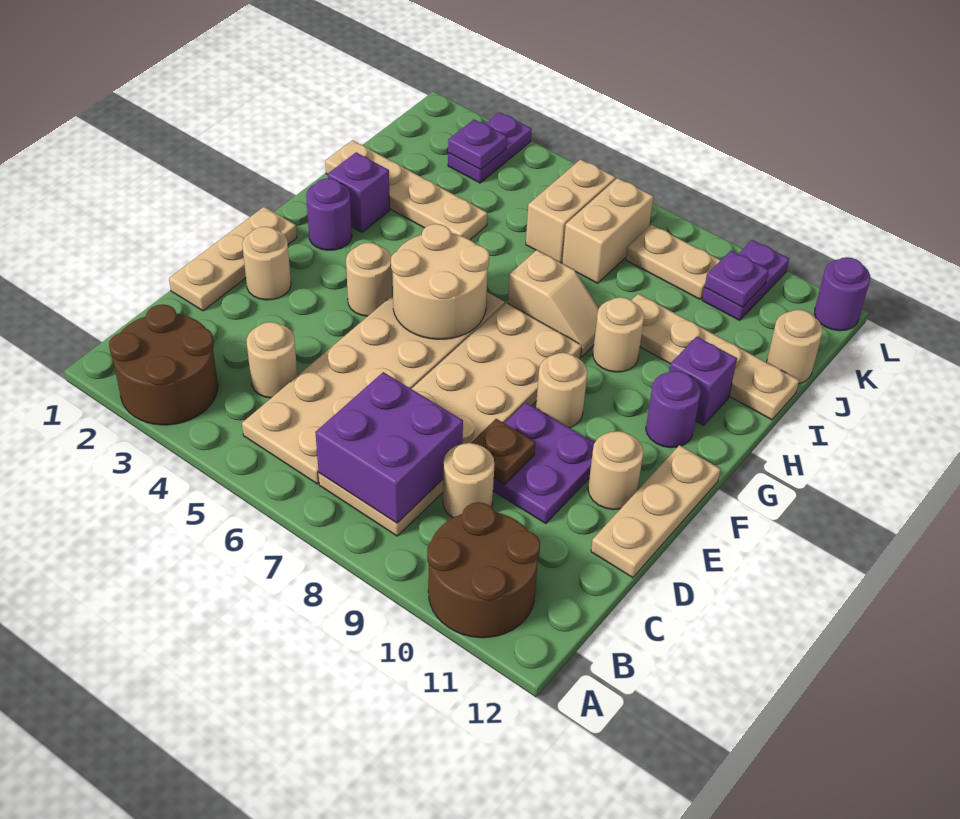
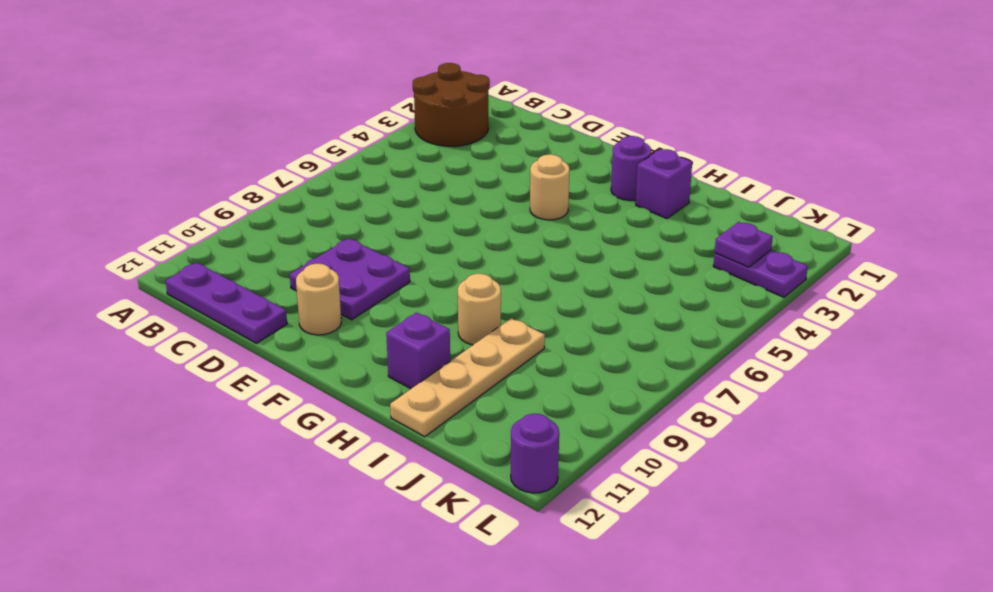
purple 1x3 plate [166,262,287,343] -> tan 1x3 plate [591,445,721,578]
none -> brown 2x2 round brick [427,502,540,638]
none -> tan 2x6 plate [242,292,505,484]
none -> tan 2x6 plate [319,303,582,536]
none -> tan 1x1 round brick [247,322,297,398]

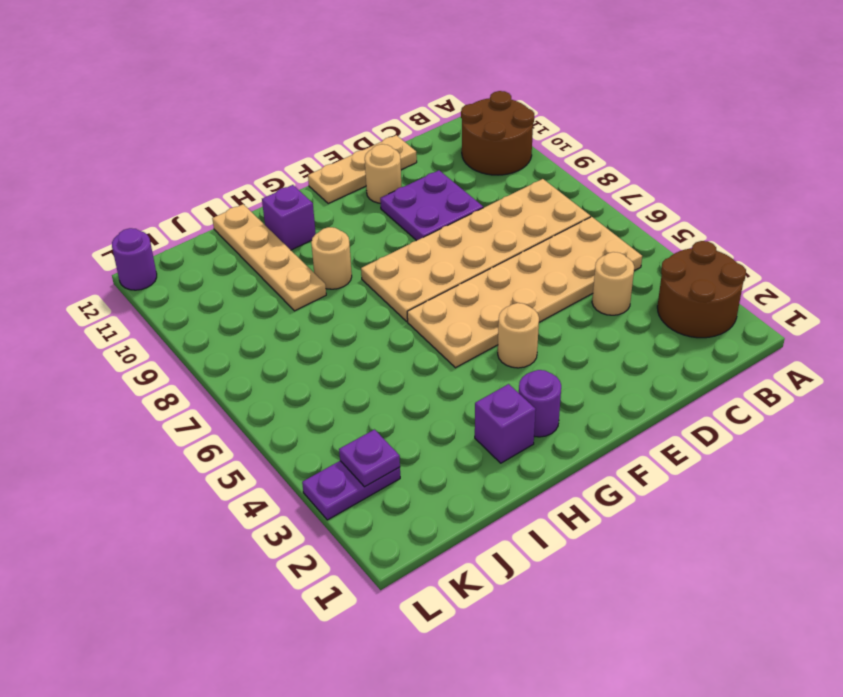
none -> tan 1x1 round brick [443,443,495,518]
none -> tan 1x3 plate [169,207,297,311]
none -> tan 1x1 round brick [242,227,291,300]
none -> tan 1x1 round brick [536,353,587,428]

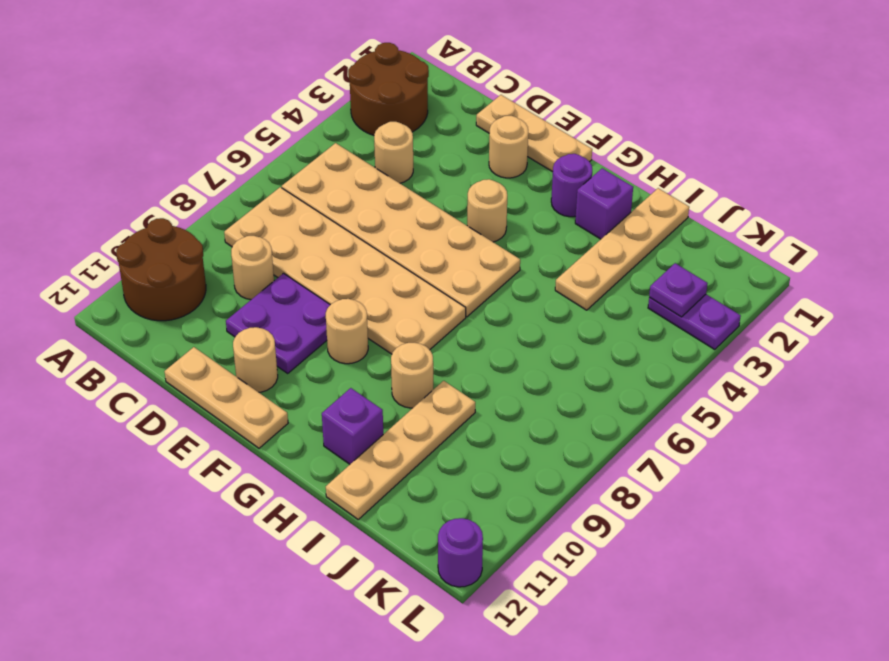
none -> purple 1x1 round brick [646,371,701,448]
none -> tan 1x2 slope [508,250,599,357]
none -> tan 1x2 brick [526,159,616,263]
none -> tan 1x2 brick [562,178,653,283]

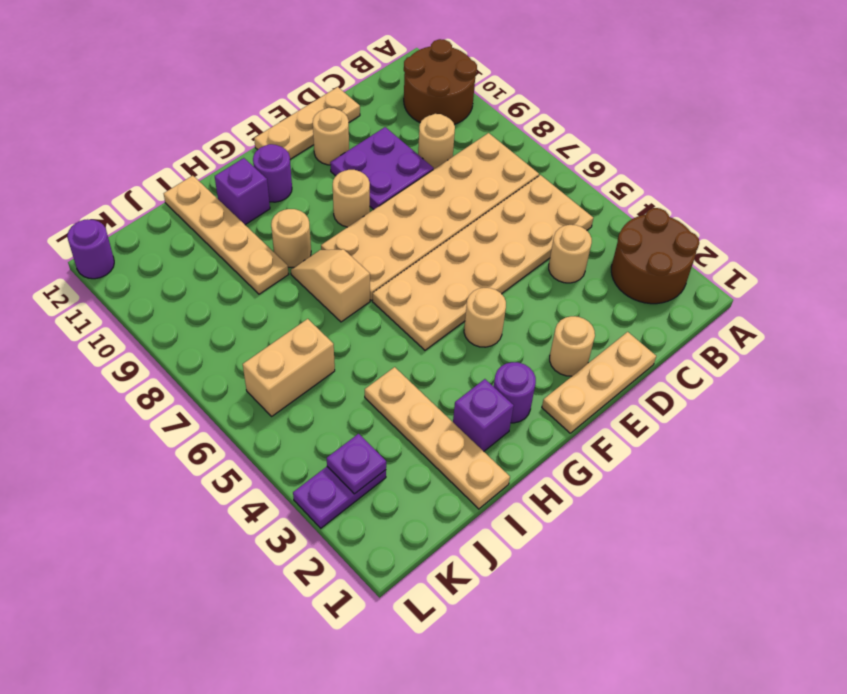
none -> tan 1x2 brick [562,178,653,283]
none -> tan 1x1 round brick [767,310,823,384]
none -> tan 1x2 plate [626,225,721,299]
none -> purple 1x2 plate [702,240,789,320]

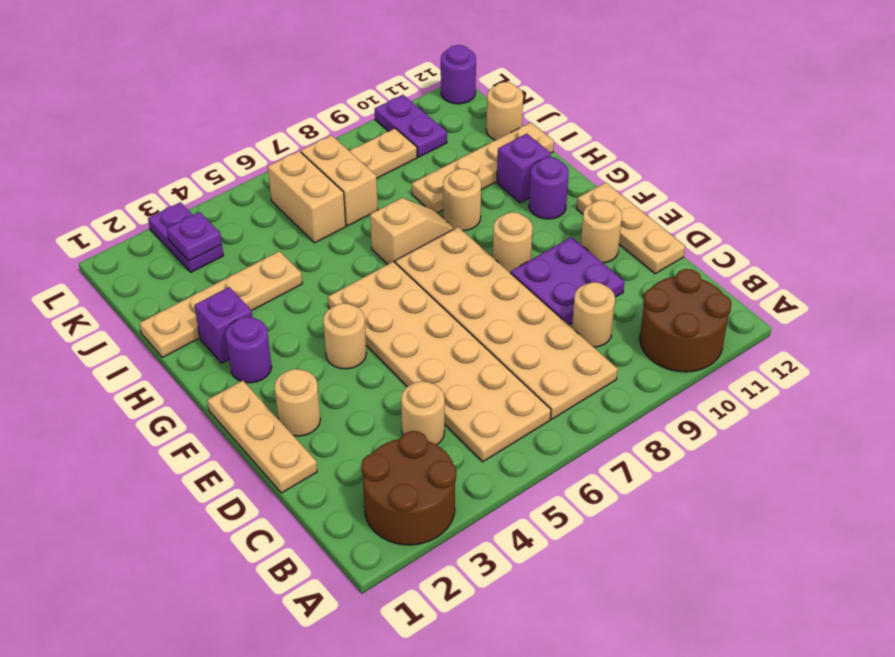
none -> purple 2x2 brick [315,372,463,523]
none -> brown 1x1 plate [471,419,535,484]
none -> tan 2x2 round brick [391,224,489,339]
none -> purple 1x1 plate [705,251,769,307]

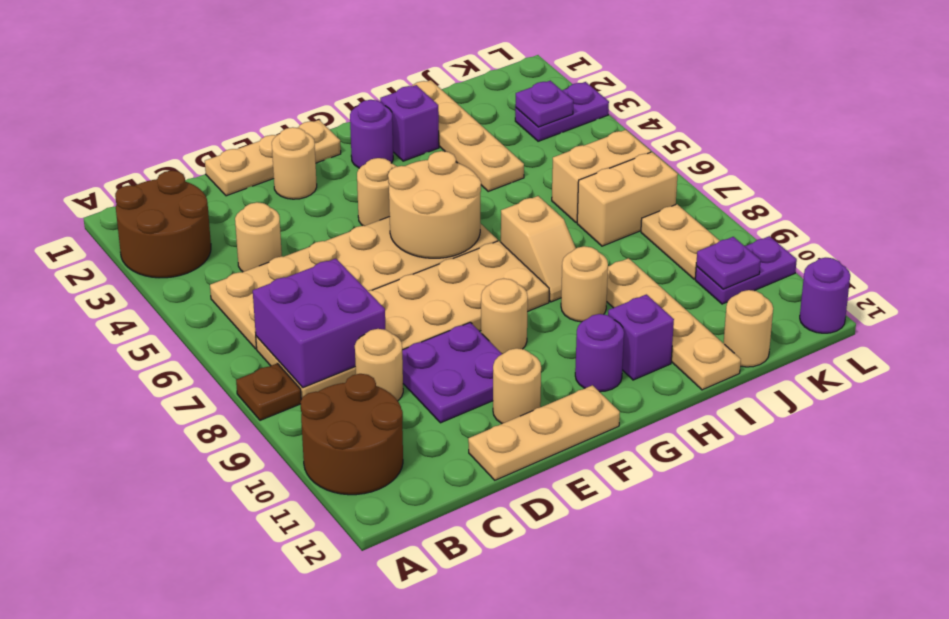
brown 1x1 plate [236,363,301,420] -> brown 1x1 plate moved to [471,419,535,484]

